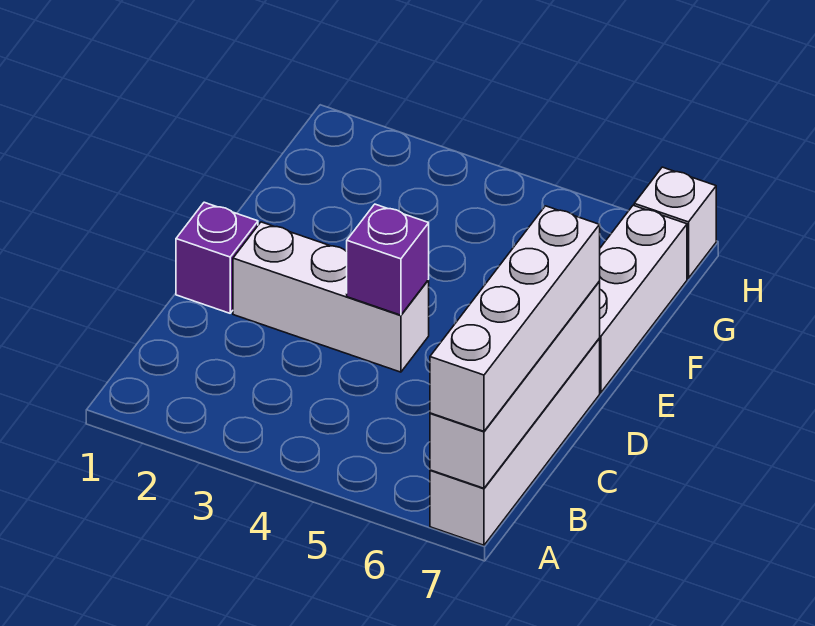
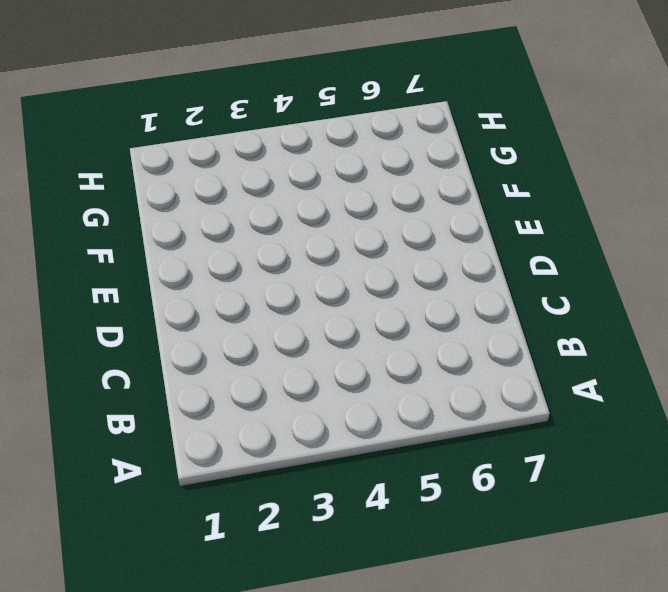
none -> white 1x4 brick [430,339,600,545]
none -> purple 1x1 brick [176,202,258,313]

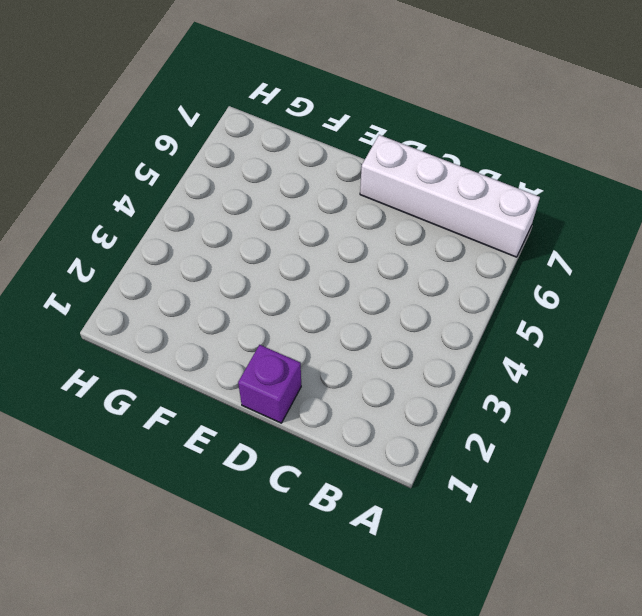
none -> white 1x3 brick [233,222,429,372]
none -> white 1x3 brick [599,205,687,393]

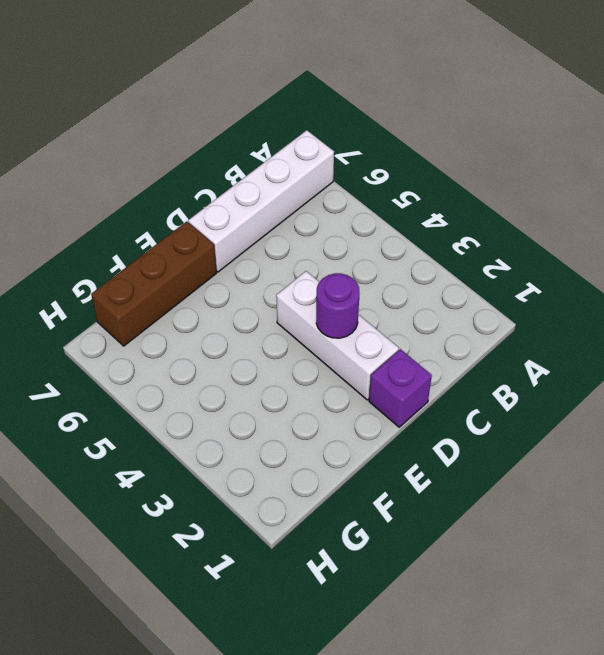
purple 1x1 round brick [316,273,360,338] -> none
brown 1x3 brick [91,221,216,346] -> white 1x3 brick [599,205,687,393]
none -> white 1x1 brick [634,167,716,278]
none -> white 1x4 brick [430,282,600,488]

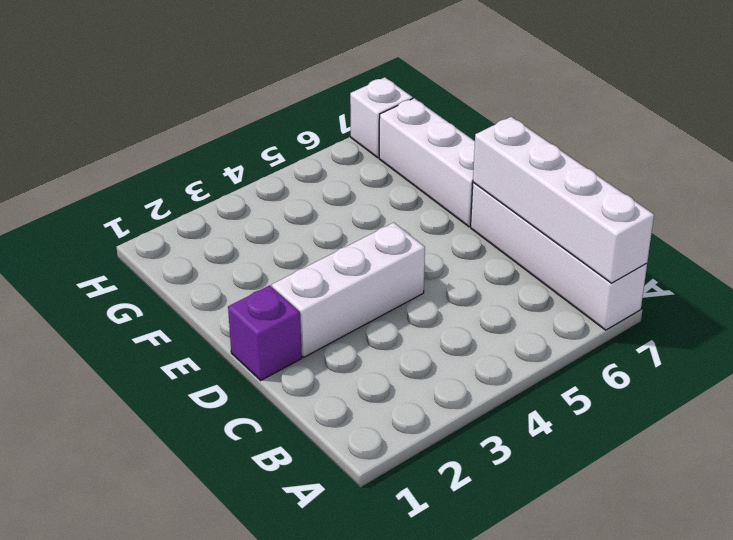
none -> purple 1x1 brick [346,204,429,315]
none -> white 1x4 brick [430,206,600,431]

